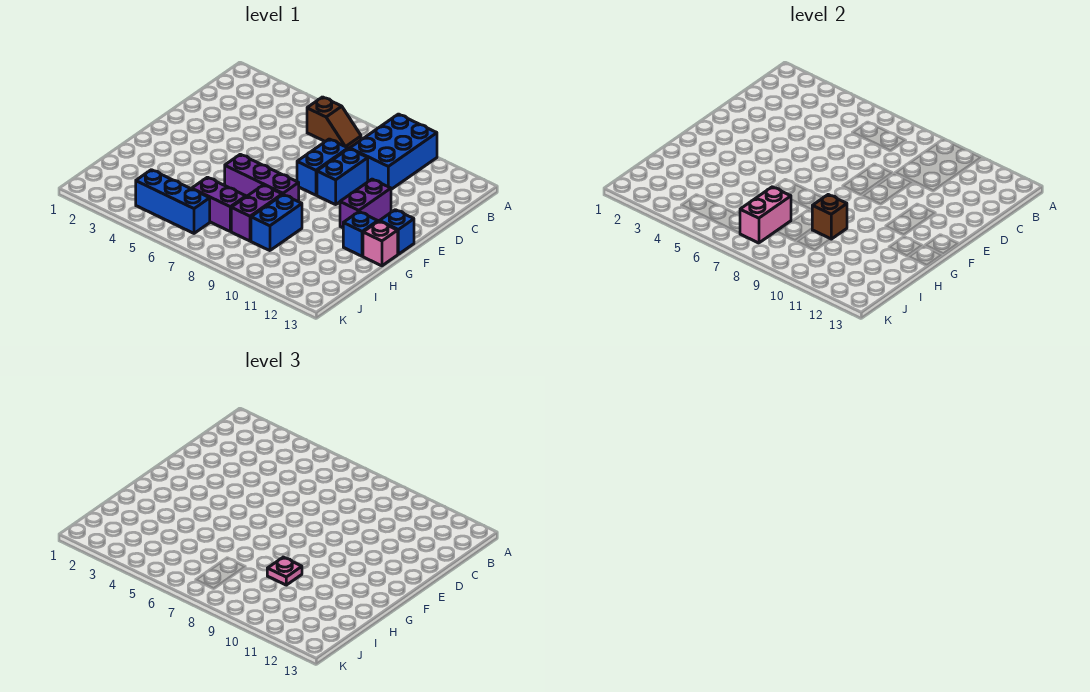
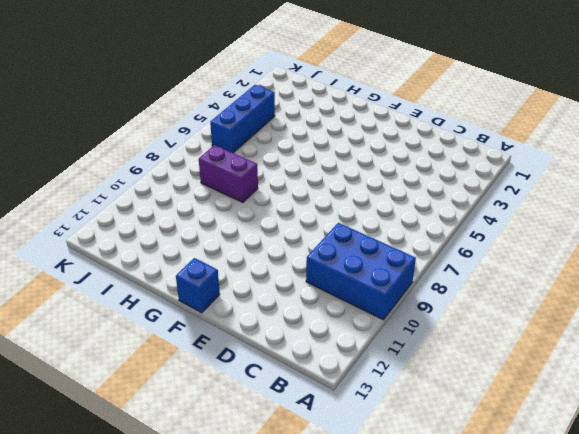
none -> brown 1x2 slope [307,97,361,149]
none -> blue 1x2 brick [297,139,348,195]
none -> blue 1x2 brick [317,149,368,205]

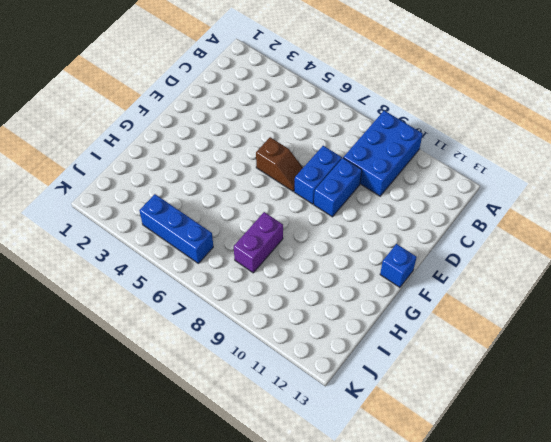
brown 1x2 slope [256,137,303,191] -> brown 1x2 slope moved to [307,97,361,149]
none -> purple 1x2 brick [340,179,391,228]
none -> purple 1x3 brick [225,154,299,202]
none -> blue 1x1 brick [343,212,378,256]

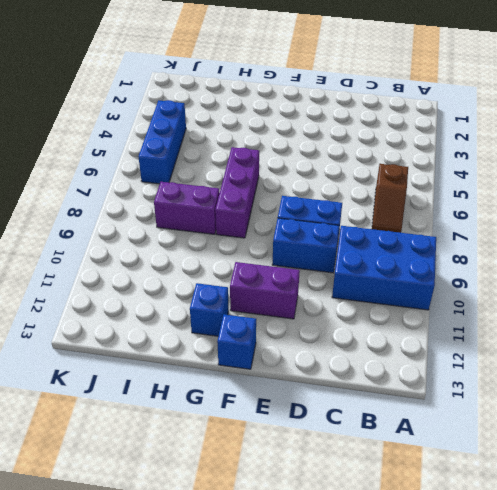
none -> pink 1x1 brick [363,221,398,266]
none -> blue 1x2 brick [251,195,302,251]
none -> purple 1x2 brick [192,177,246,231]

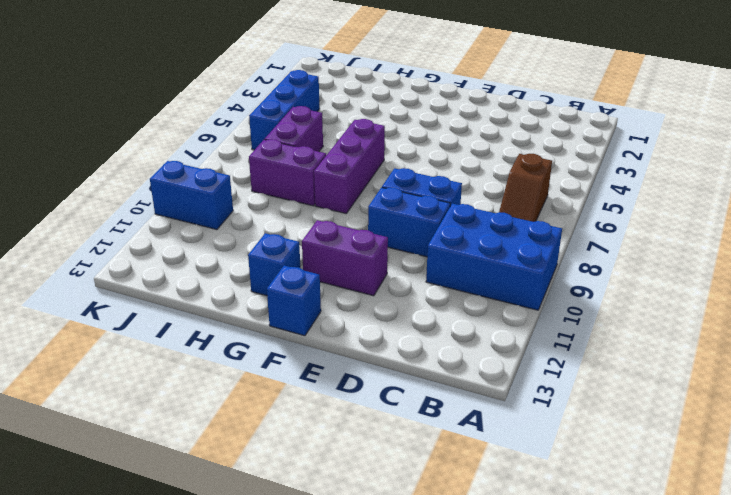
blue 1x2 brick [150,161,233,230] -> blue 1x2 brick moved to [251,195,302,251]
none -> pink 1x1 brick [363,221,398,266]
none -> brown 1x1 brick [812,195,847,239]
none -> pink 1x2 brick [740,187,791,243]

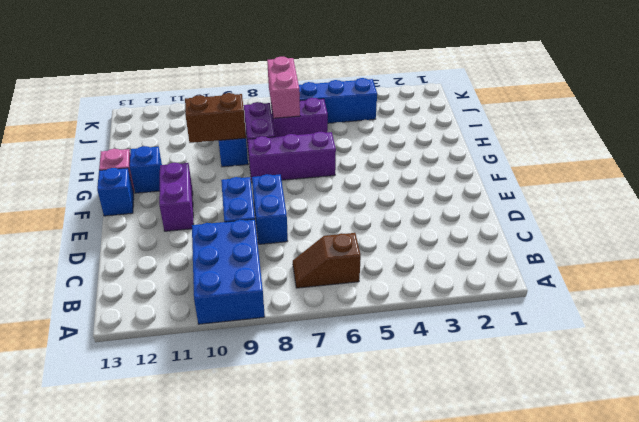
brown 1x2 brick [185,93,246,143] -> brown 1x1 brick [812,195,847,239]
none -> pink 1x1 plate [267,557,302,585]

